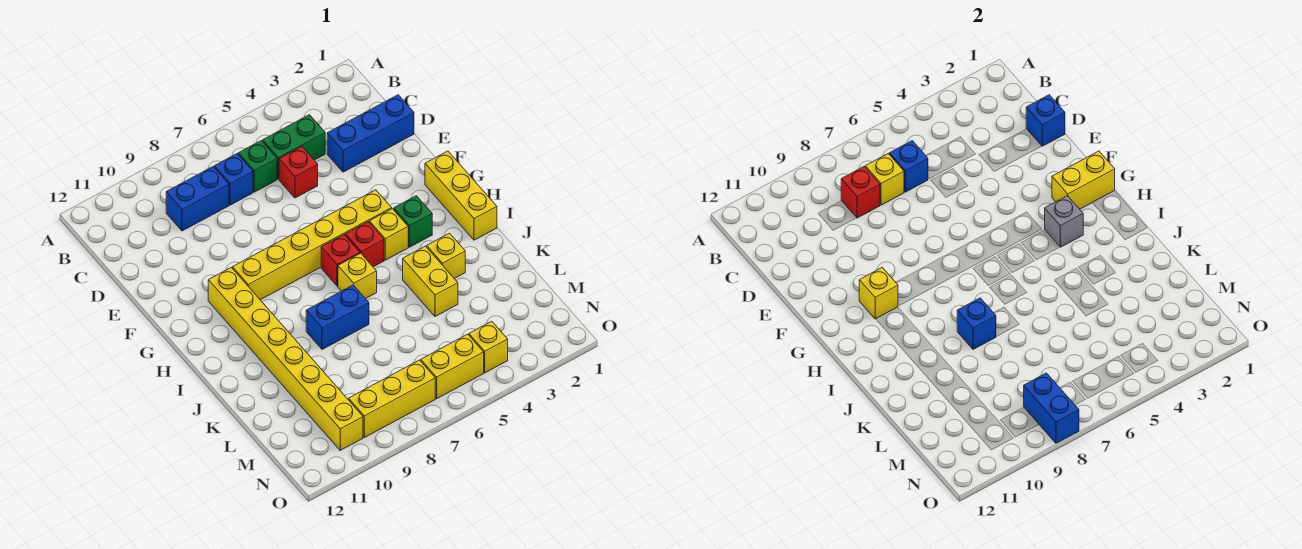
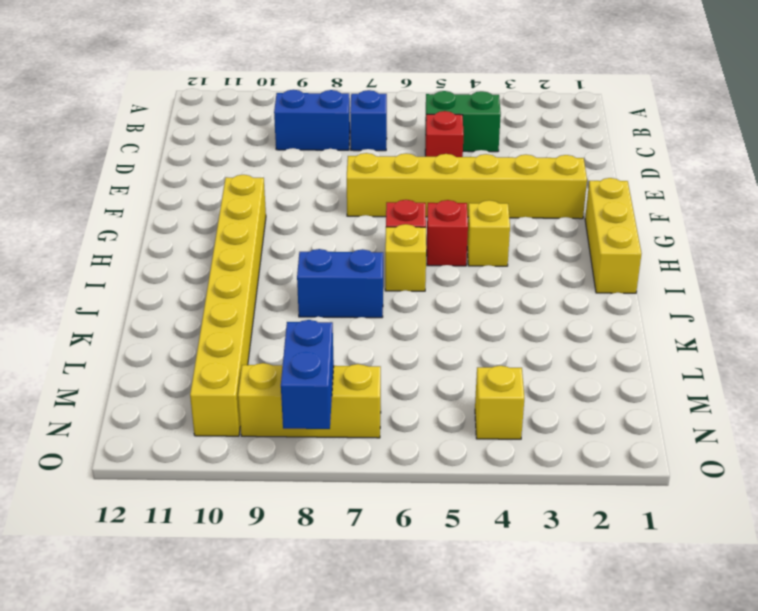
yellow 1x6 brick [347,153,587,219] -> yellow 1x6 brick moved to [233,190,392,300]
none -> green 1x1 brick [238,141,277,192]
none -> blue 1x3 brick [327,95,414,172]
none -> green 1x1 brick [394,196,432,247]

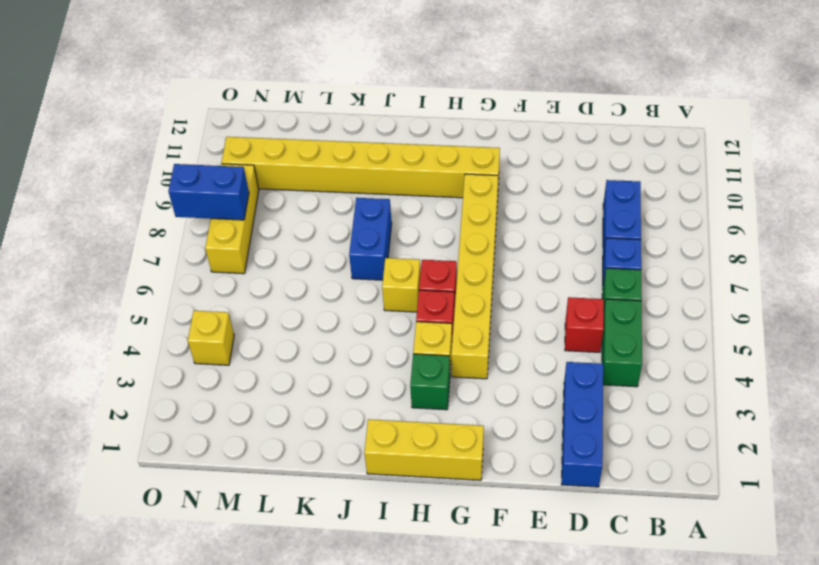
none -> yellow 1x1 brick [427,233,465,279]
none -> yellow 1x2 brick [403,246,458,316]
none -> yellow 1x2 brick [421,334,484,399]

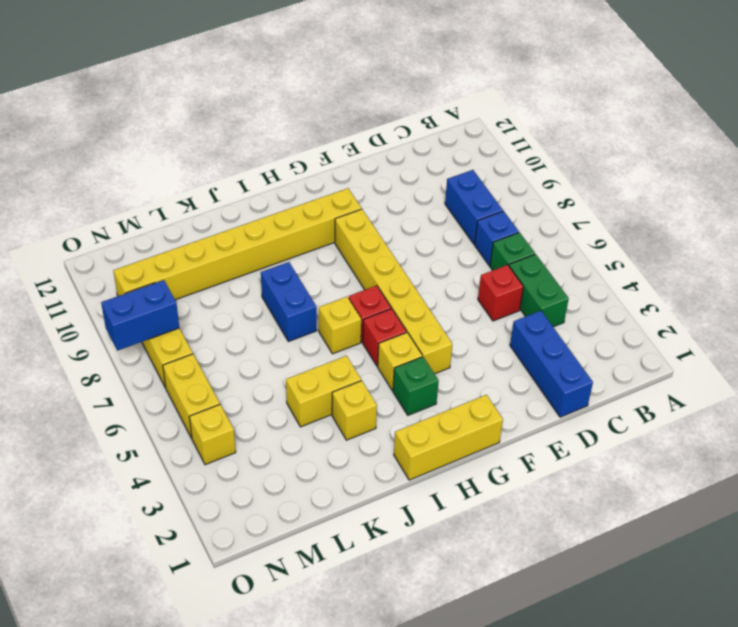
none -> blue 1x1 brick [889,141,928,192]
none -> yellow 1x1 brick [865,154,904,205]
none -> red 1x1 brick [841,167,880,218]

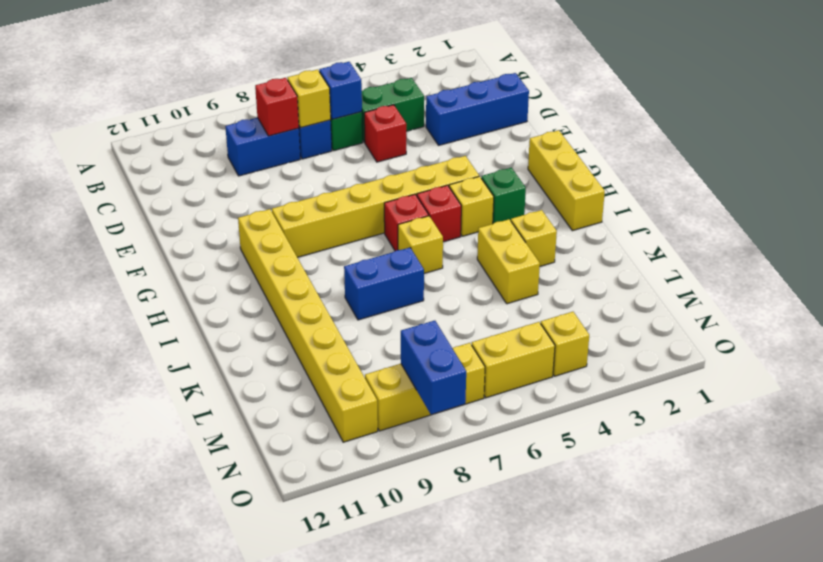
none -> blue 1x1 brick [1026,95,1065,146]
none -> yellow 1x2 brick [1052,151,1115,209]
none -> yellow 1x1 brick [859,267,898,319]

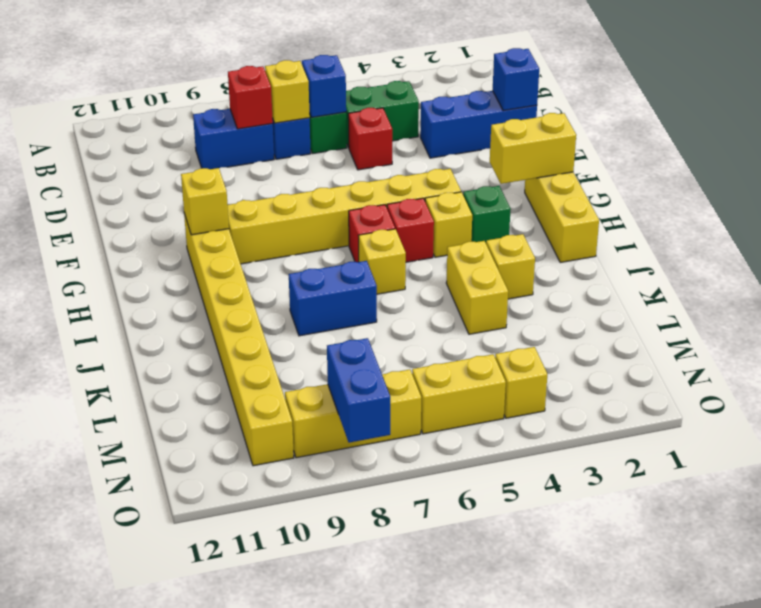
none -> grey 1x1 brick [1045,196,1083,247]
none -> blue 1x1 brick [957,298,996,349]

